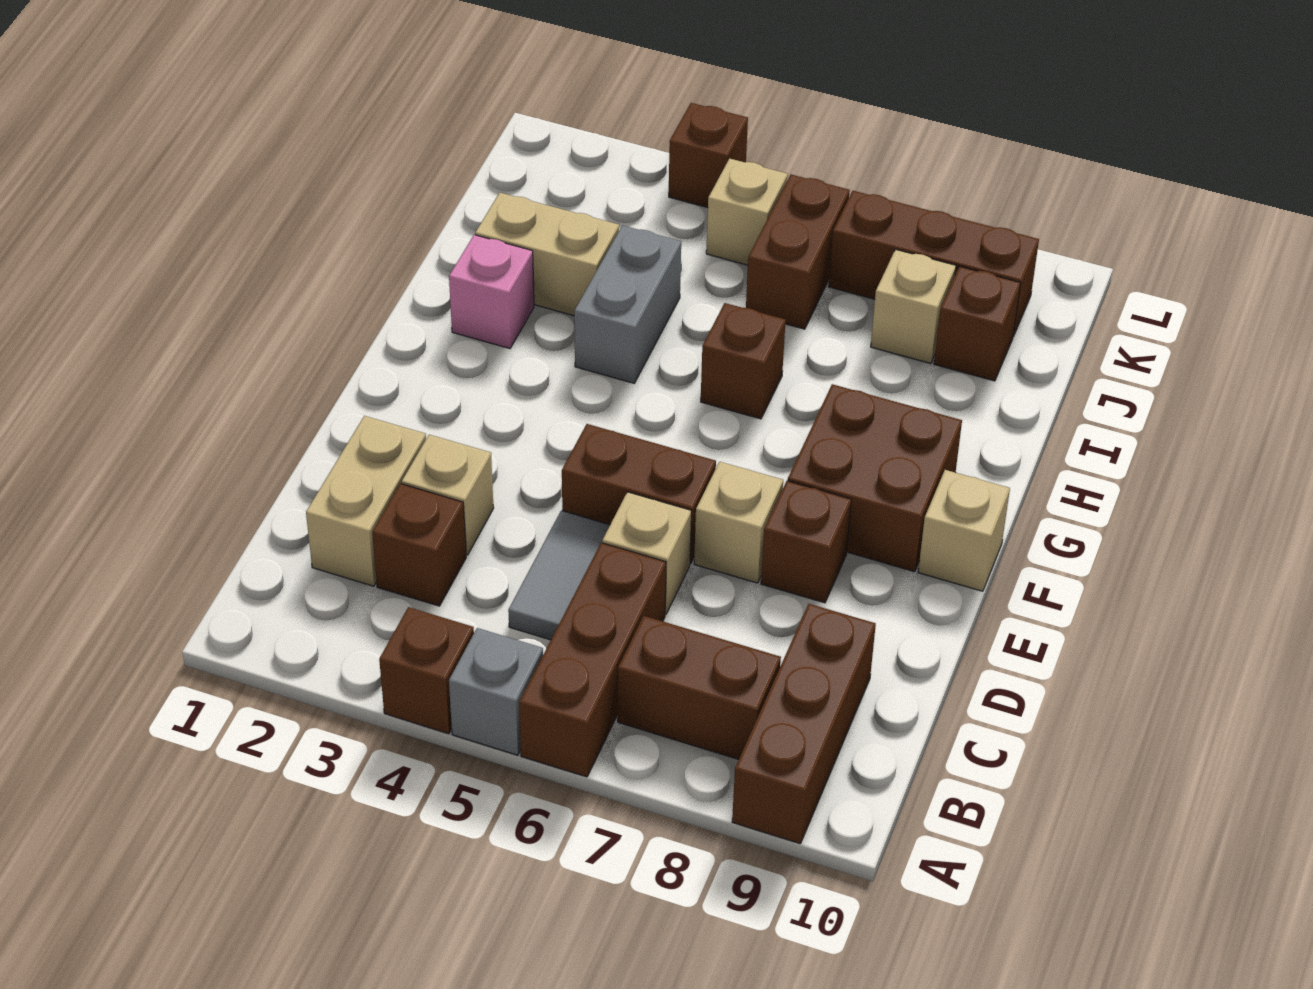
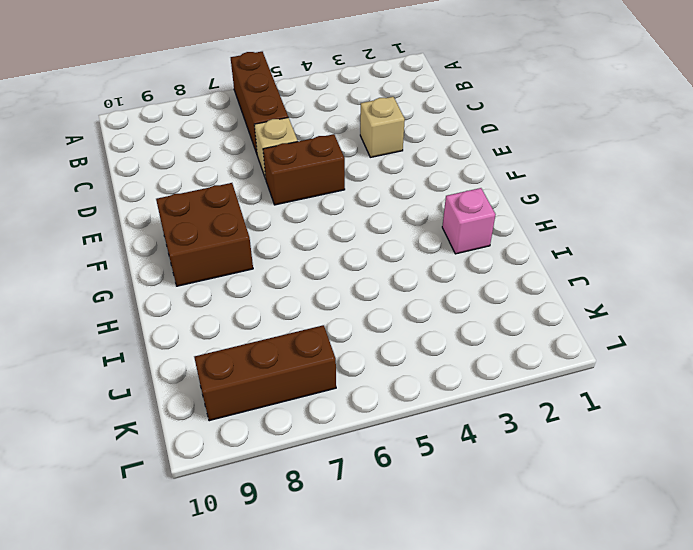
none -> brown 1x1 brick [379,607,474,734]
none -> grey 1x1 brick [449,628,543,755]
none -> brown 1x3 brick [732,604,876,844]

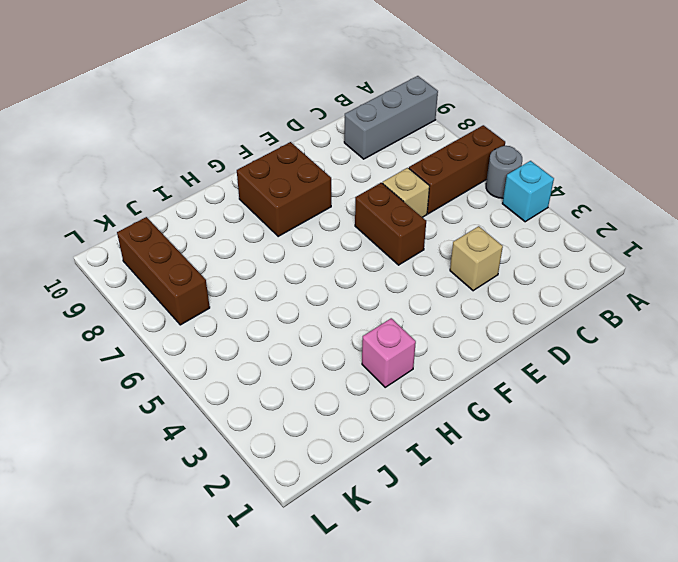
cyan 1x1 brick [502,161,554,222] -> brown 1x1 brick [379,607,474,734]
grey 1x1 round brick [486,146,522,198] -> grey 1x1 brick [449,628,543,755]
grey 1x3 brick [344,76,438,159] -> brown 1x3 brick [732,604,876,844]
none -> brown 1x2 brick [618,616,781,759]
none -> tan 1x2 brick [306,416,426,586]
none -> brown 1x1 brick [372,484,466,606]

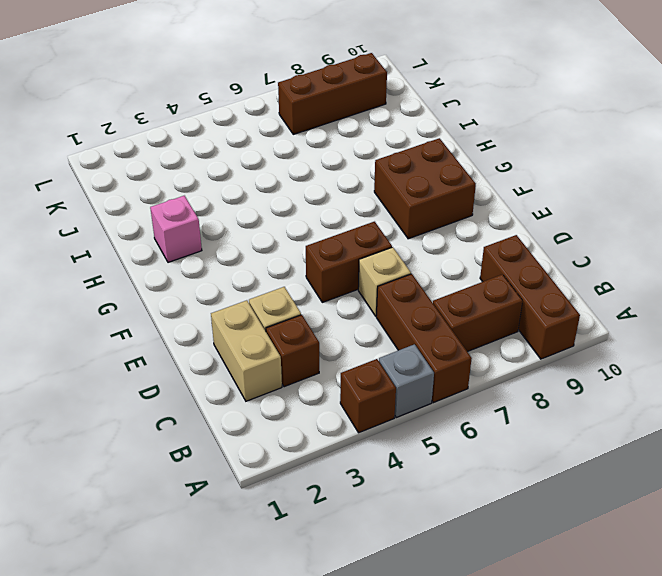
none -> grey 1x2 tile [508,510,610,640]
none -> tan 1x1 brick [694,462,783,583]
none -> brown 1x1 brick [761,481,851,603]

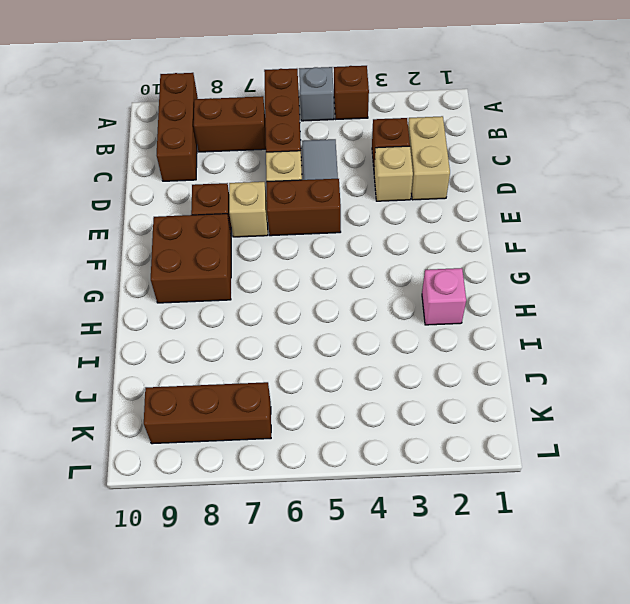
none -> tan 1x1 brick [918,470,1010,591]
none -> grey 1x2 brick [574,225,681,383]
none -> brown 1x1 brick [701,303,786,419]

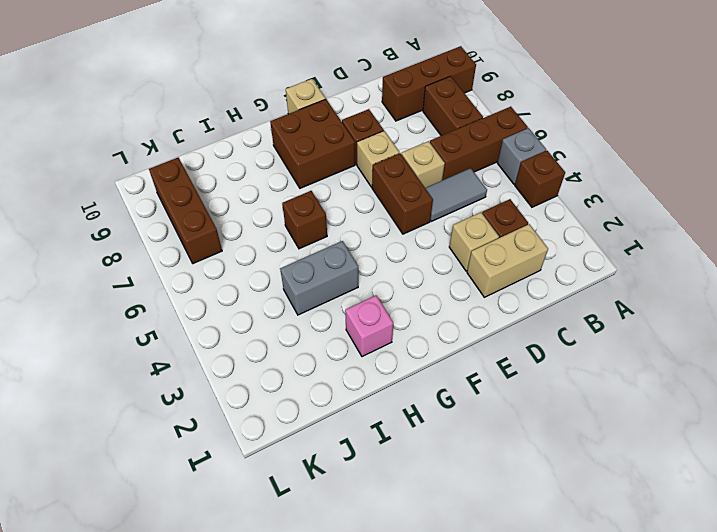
none -> tan 1x2 brick [475,193,619,316]
none -> brown 1x2 brick [746,175,850,329]
none -> tan 1x1 brick [871,249,956,364]

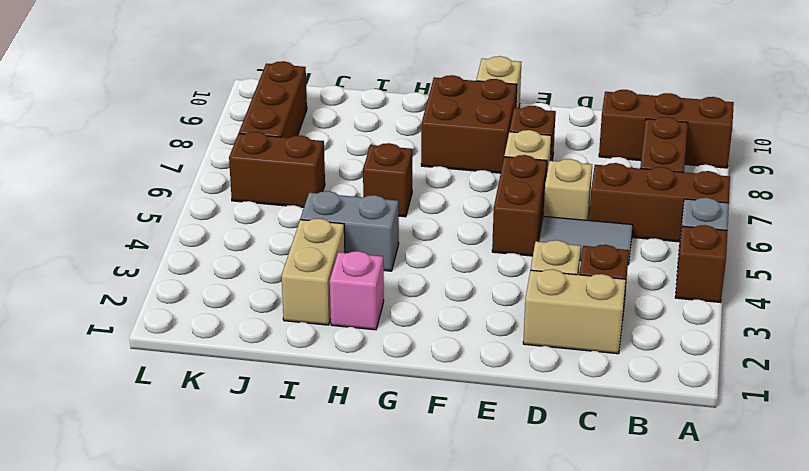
none -> tan 1x1 brick [871,249,956,364]
none -> brown 1x1 brick [934,266,1020,381]
none -> tan 1x1 brick [706,158,788,265]

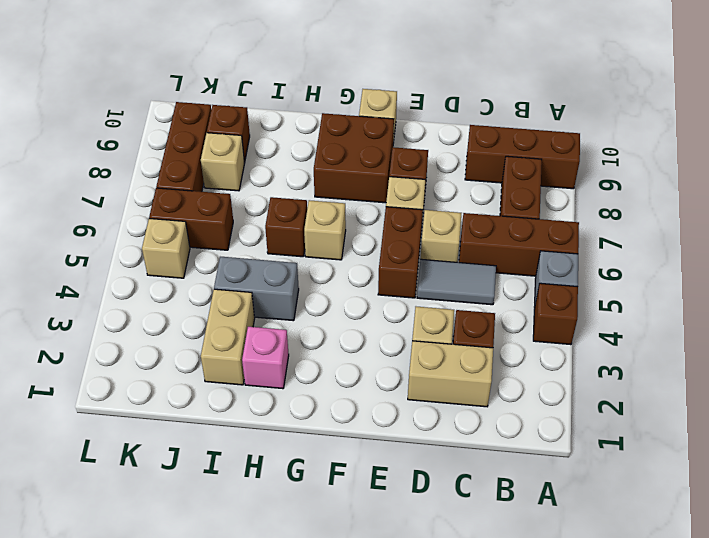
tan 1x1 brick [304,200,346,260] -> none
none -> brown 1x1 brick [669,103,748,207]

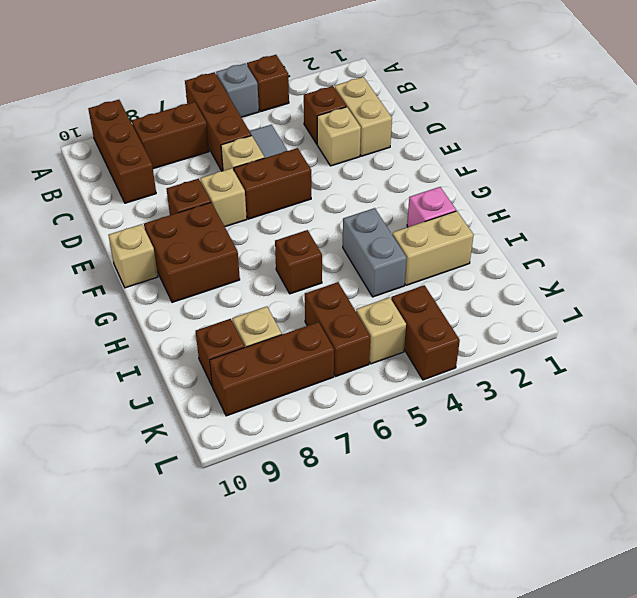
brown 1x2 brick [391,285,460,380] -> brown 1x1 brick [669,103,748,207]

